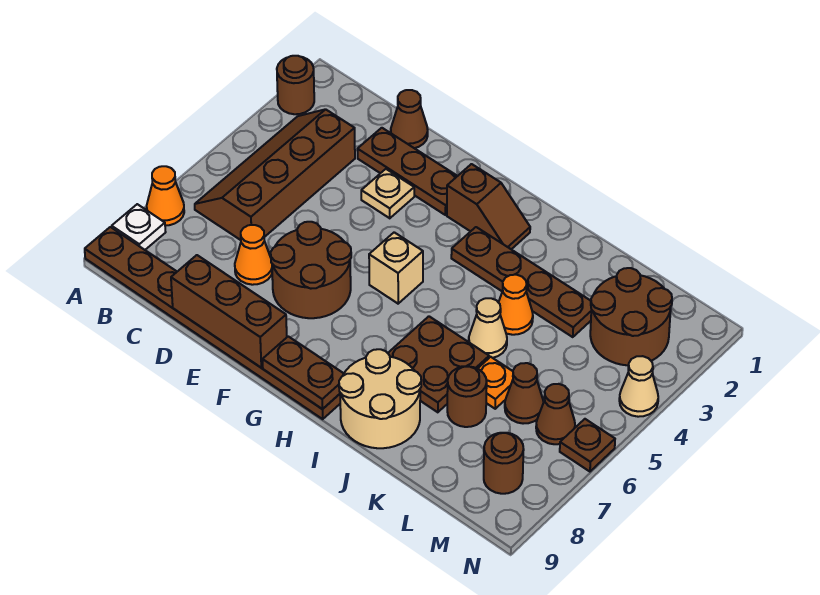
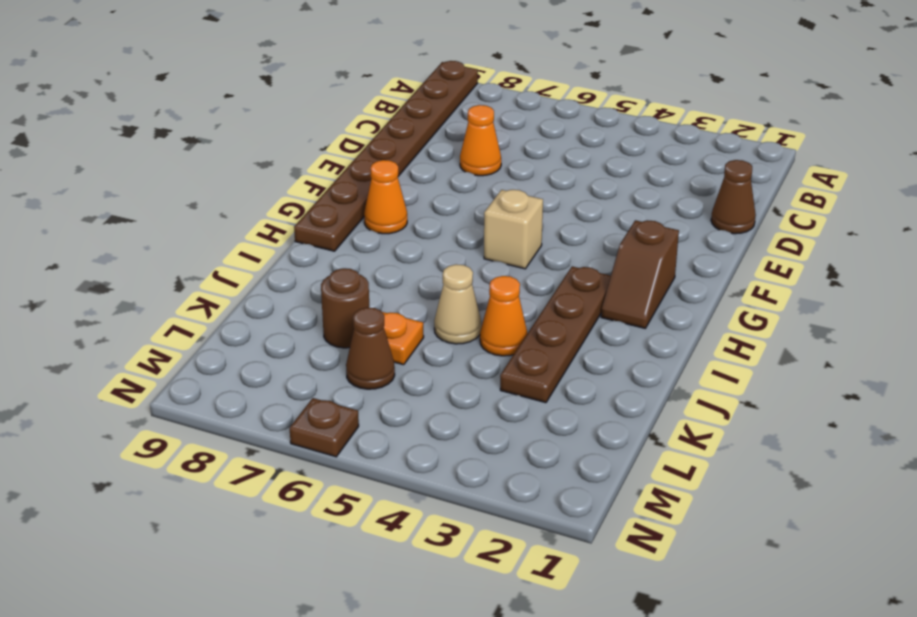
orange 1x1 cone [364,160,407,234] -> orange 1x1 cone moved to [147,166,184,226]
none -> brown 1x1 round brick [277,56,314,114]
none -> white 1x1 plate [112,204,166,250]
none -> brown 2x4 slope [195,109,355,240]

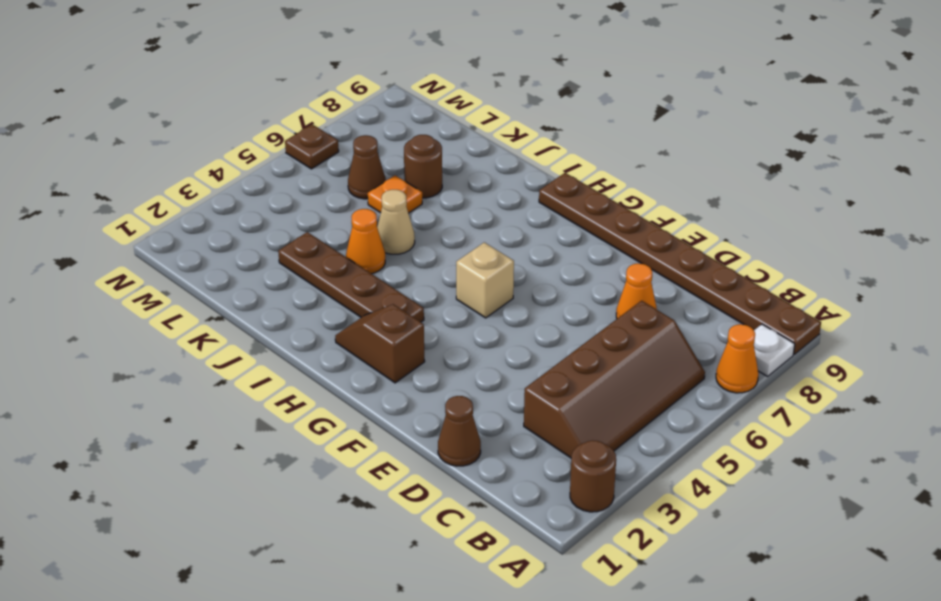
none -> brown 1x3 plate [357,128,457,215]
none -> tan 1x1 plate [361,169,414,218]
none -> brown 2x2 round brick [271,222,351,318]

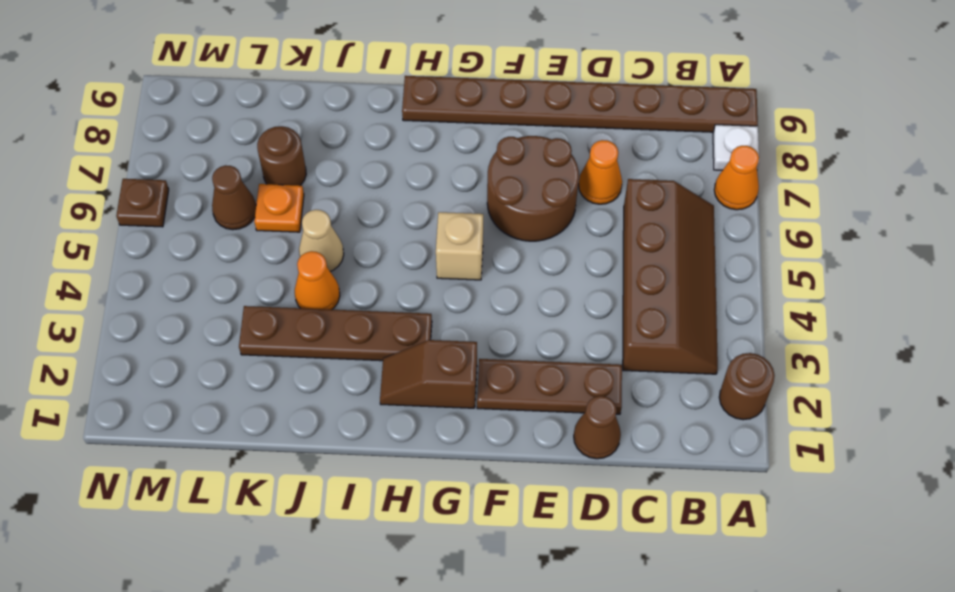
none -> tan 1x1 plate [361,169,414,218]
none -> brown 2x2 plate [388,316,489,412]
none -> tan 2x2 round brick [339,349,421,448]

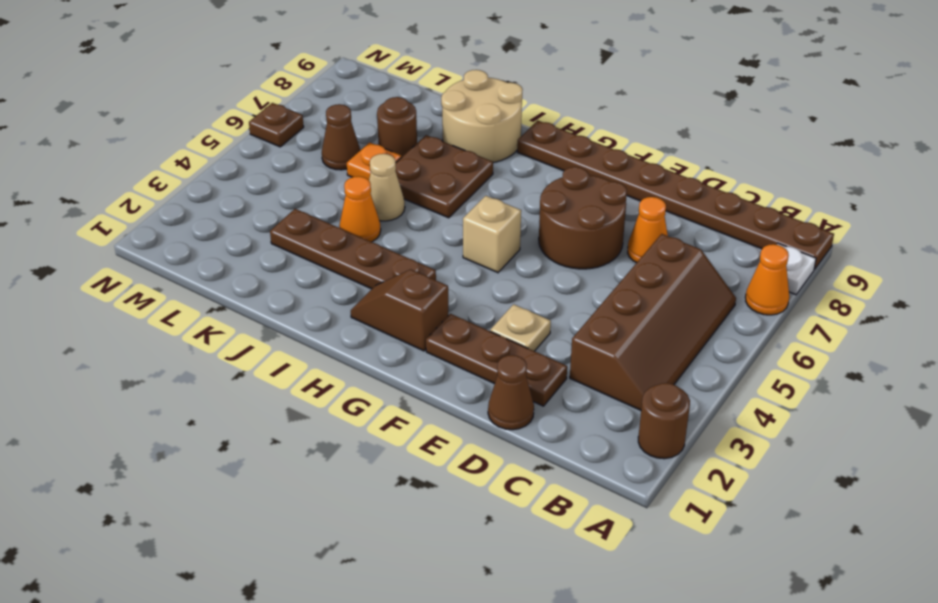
none -> brown 2x2 round brick [590,268,672,365]
none -> brown 1x1 cone [536,384,575,444]
none -> brown 1x1 round brick [484,433,524,494]

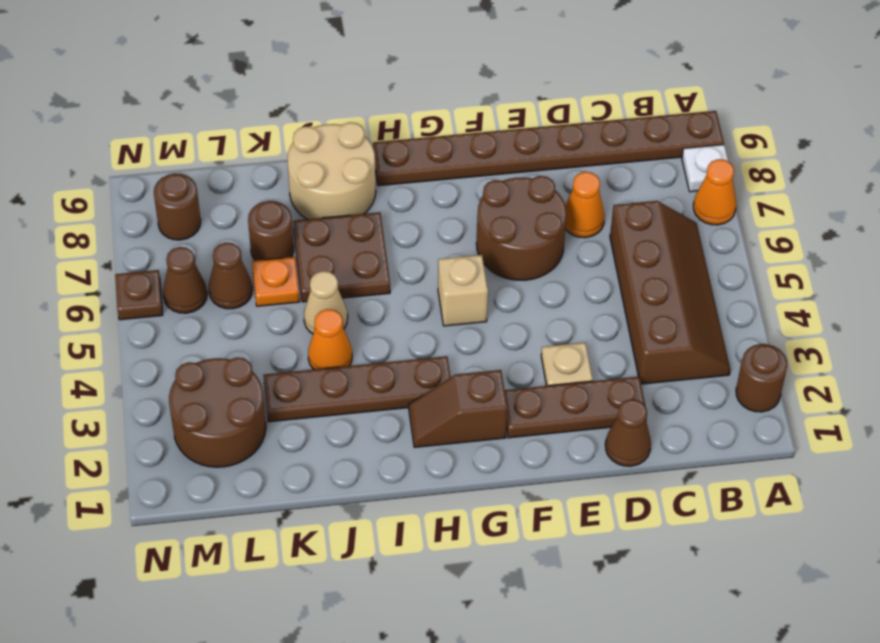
none -> tan 1x1 cone [619,356,658,417]
none -> brown 1x3 brick [171,255,287,368]
none -> brown 1x2 plate [263,336,344,409]

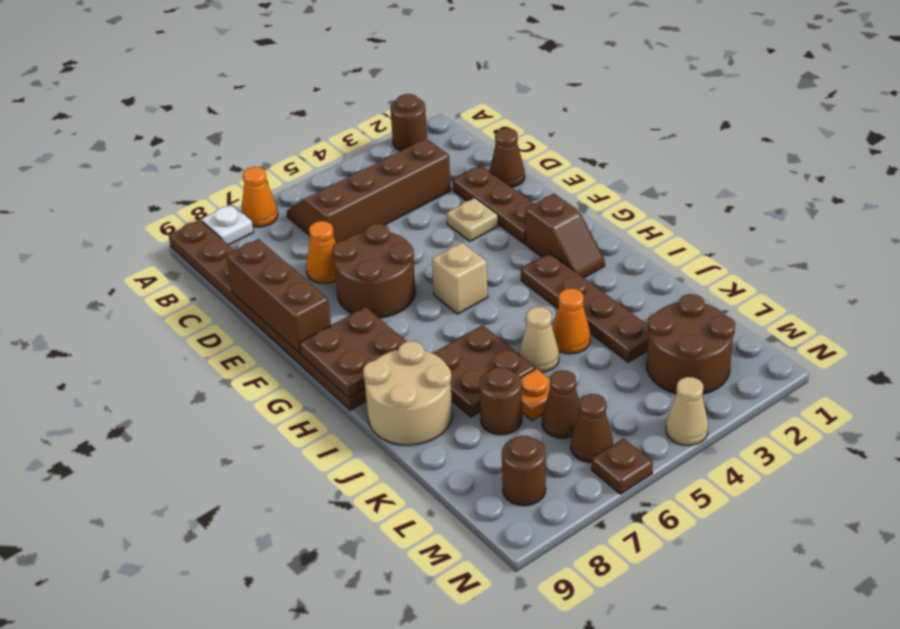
brown 2x2 plate [299,307,407,398] -> brown 1x2 plate [263,336,344,409]

